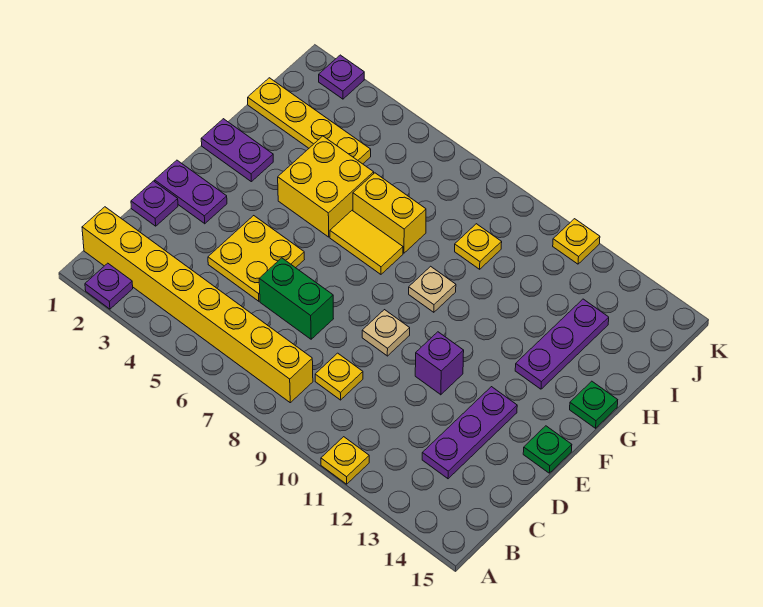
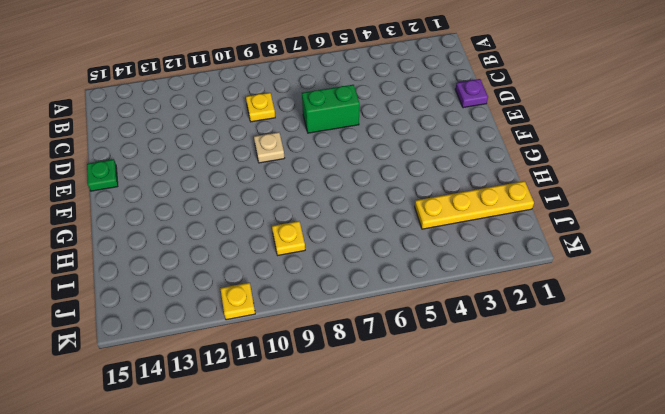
none -> purple 1x1 plate [85,263,133,309]
none -> yellow 1x1 plate [321,437,369,484]
none -> yellow 1x8 brick [82,207,313,403]

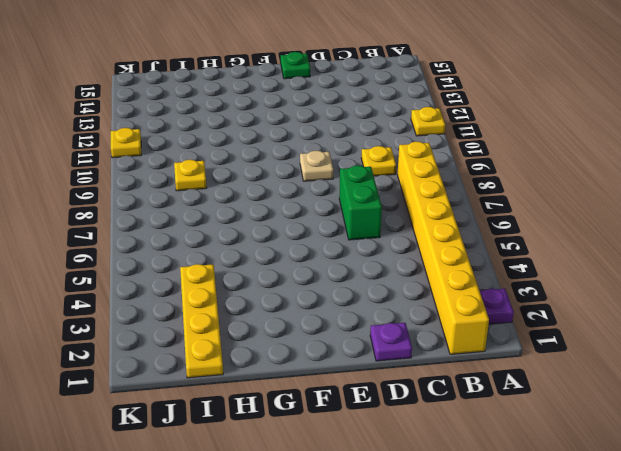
none -> purple 1x3 plate [422,387,517,479]
none -> yellow 2x2 plate [208,216,304,301]
none -> purple 1x2 plate [155,160,227,224]

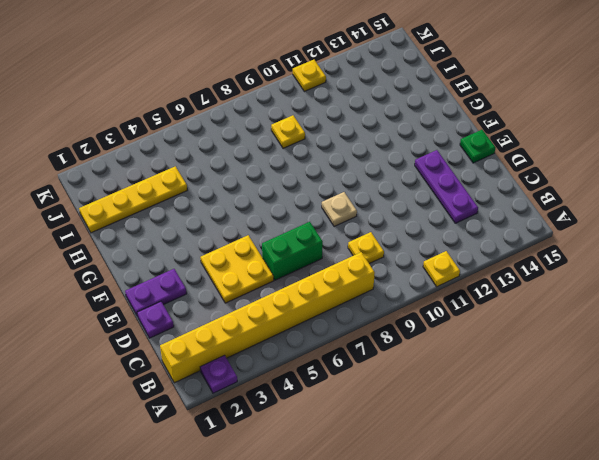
none -> purple 1x1 brick [415,332,464,395]
none -> purple 1x2 plate [201,119,273,182]
none -> yellow 2x2 brick [278,136,374,237]

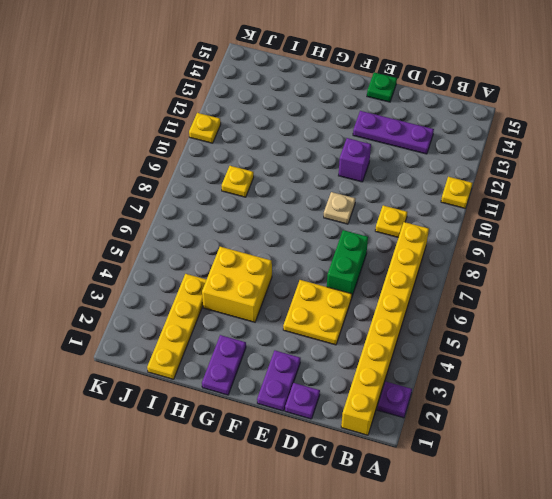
none -> yellow 1x2 tile [330,211,403,274]
none -> tan 1x1 plate [409,266,456,312]
none -> purple 1x3 plate [515,299,609,389]

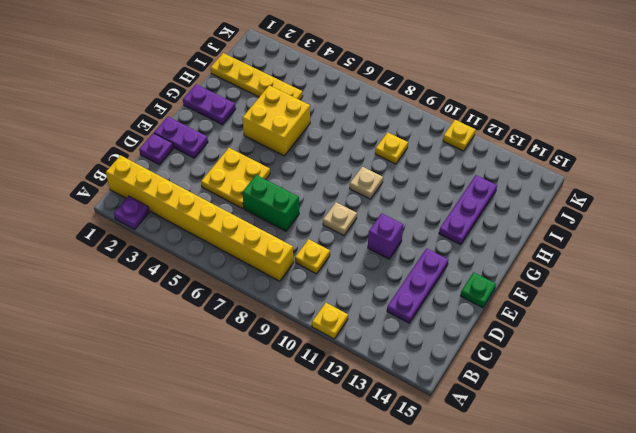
none -> yellow 1x2 tile [330,211,403,274]
none -> green 1x1 plate [570,381,618,428]
none -> yellow 1x2 brick [353,173,426,253]

